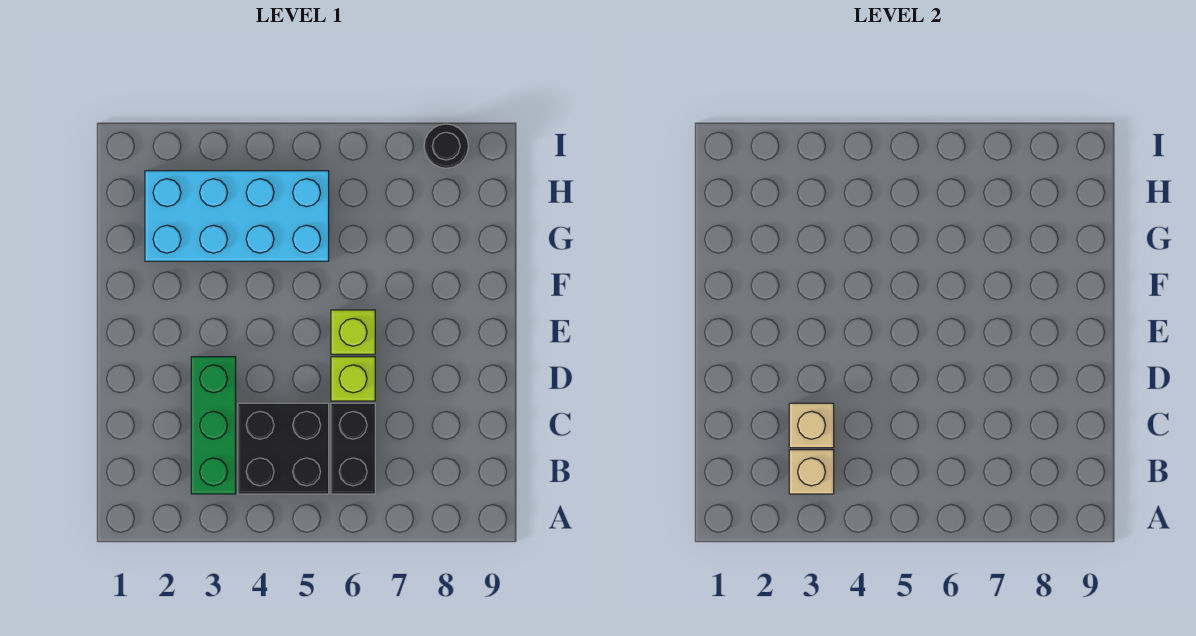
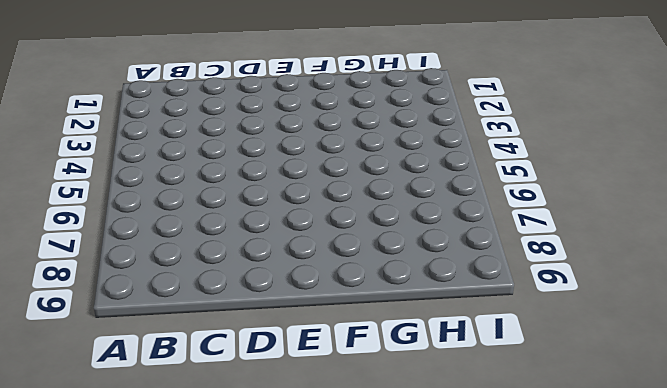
none -> green 1x3 brick [191,357,236,494]
none -> black 2x2 brick [238,403,329,494]

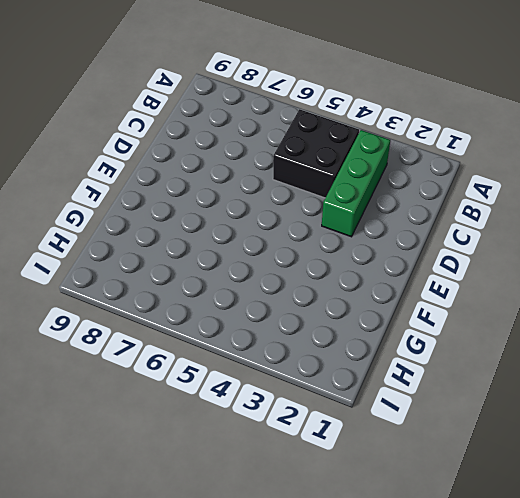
none -> black 1x2 brick [331,403,375,494]
none -> lime 1x1 brick [331,357,375,401]

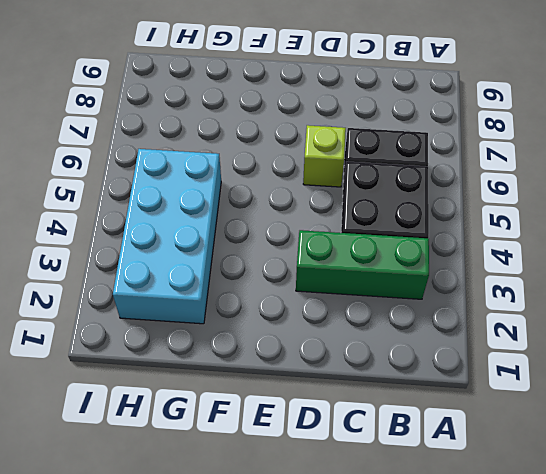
none -> lime 1x1 brick [331,310,375,354]
none -> black 1x1 round brick [424,124,468,168]

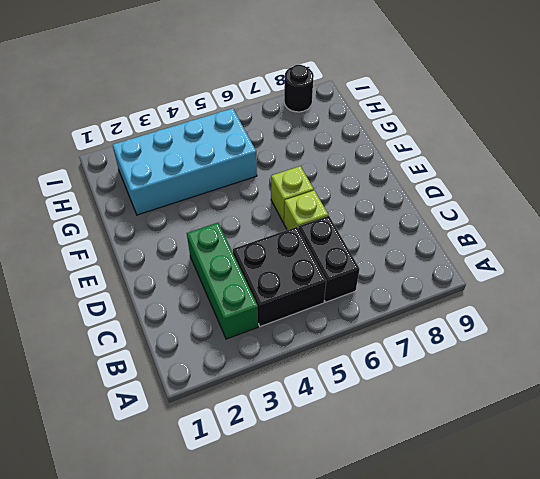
none -> tan 1x1 brick [789,450,834,494]
none -> tan 1x1 brick [789,403,834,448]

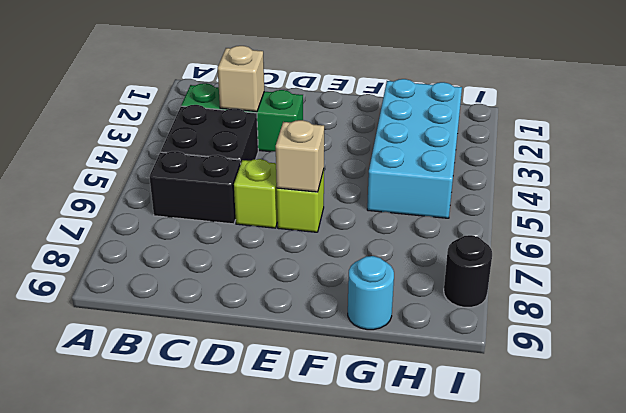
tan 1x1 brick [276,120,324,192] -> tan 1x1 brick moved to [789,450,834,494]
cyan 1x1 round brick [348,256,394,330] -> none

